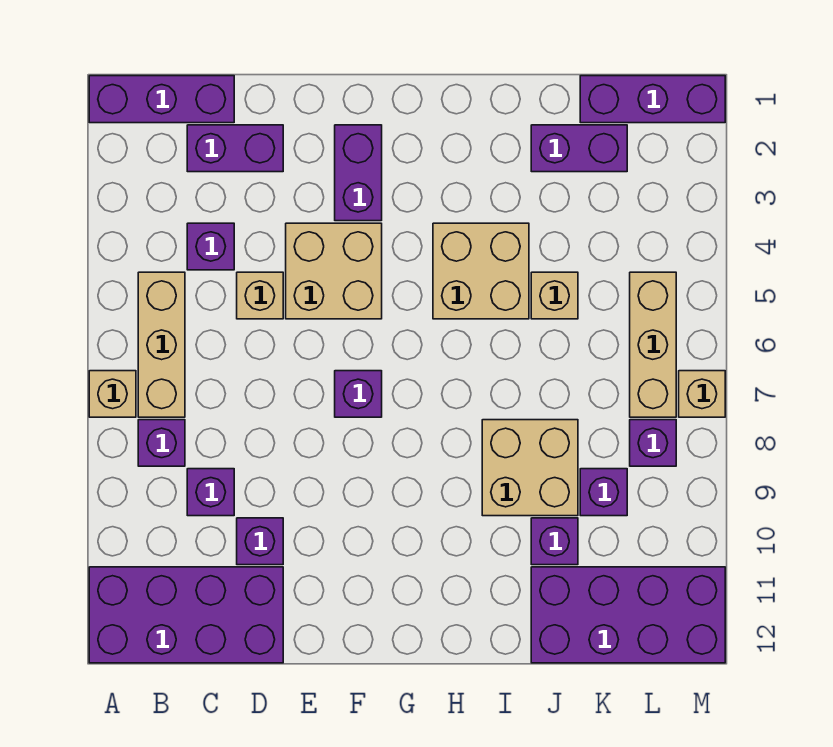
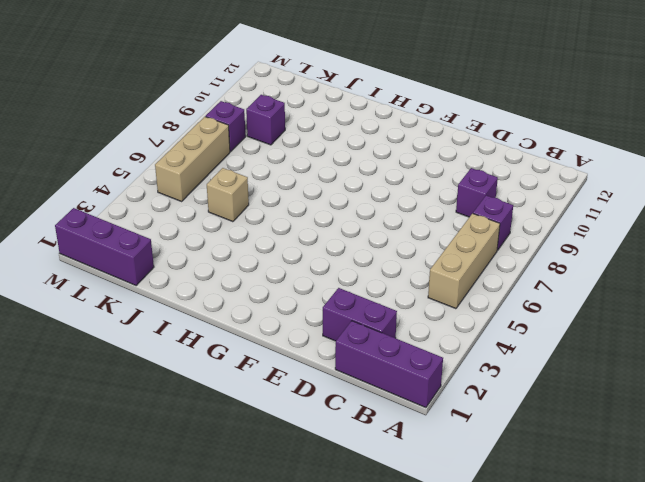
none -> tan 1x1 brick [89,371,136,417]
none -> purple 2x4 brick [89,567,283,663]
none -> purple 1x1 brick [187,223,234,270]

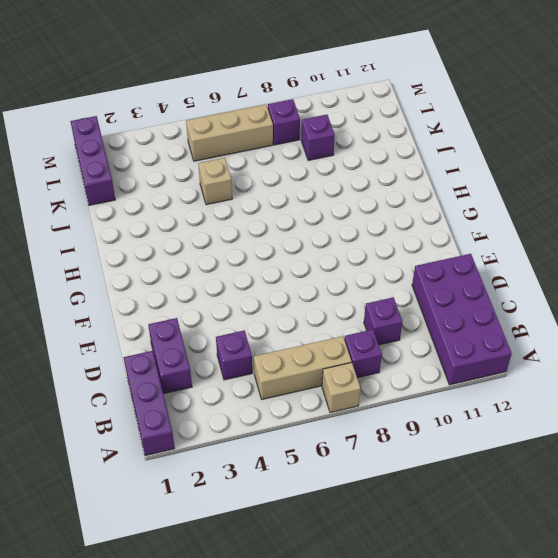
none -> tan 1x1 brick [237,272,283,319]
none -> purple 1x1 brick [237,518,283,565]
none -> tan 2x2 brick [286,223,382,319]

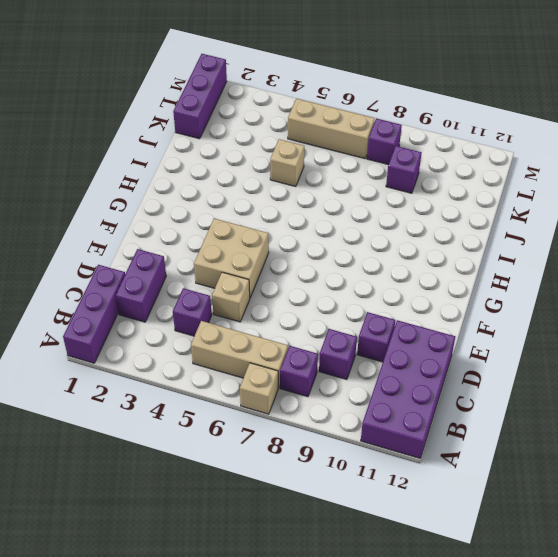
none -> purple 1x2 brick [335,125,382,221]
none -> purple 1x1 brick [335,371,382,417]
none -> tan 2x2 brick [433,223,529,319]

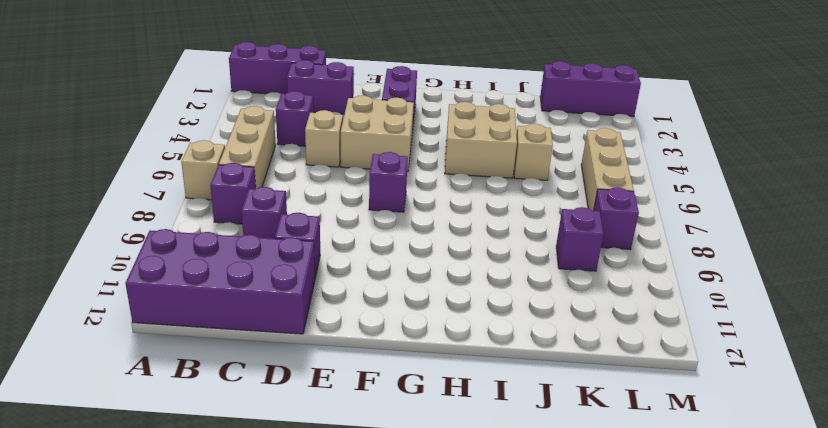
none -> tan 2x2 brick [482,420,578,516]
none -> purple 1x2 brick [531,125,627,172]
none -> purple 1x1 brick [531,518,578,565]

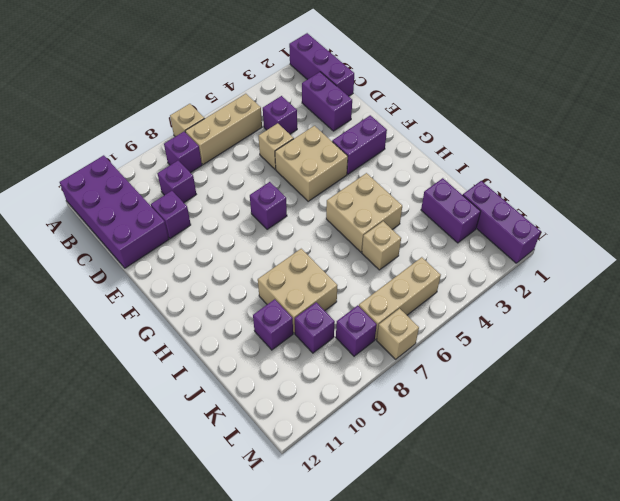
none -> purple 2x4 brick [531,567,725,663]

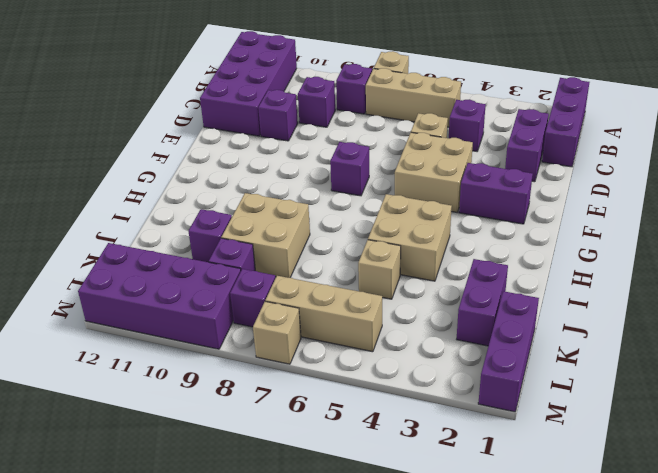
purple 2x4 brick [78,243,241,349] -> purple 2x4 brick turned to [531,567,725,663]

